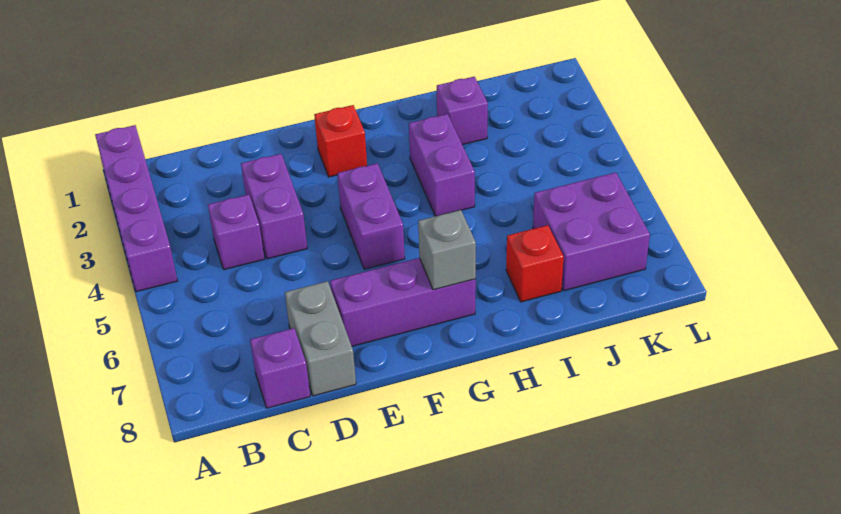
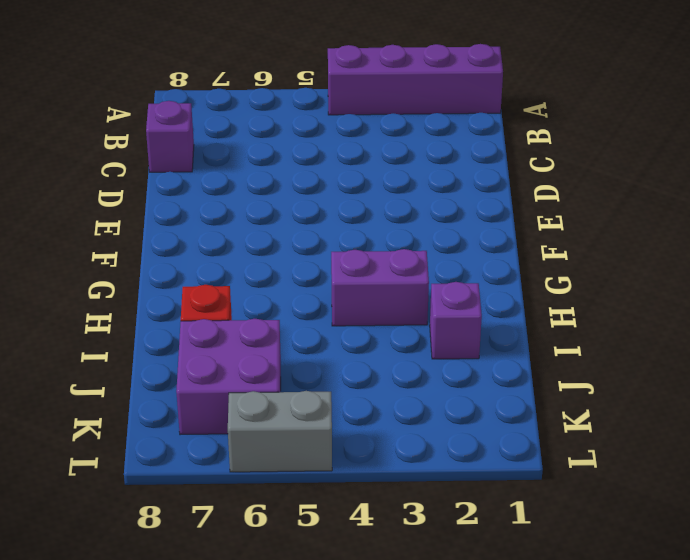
grey 1x2 brick [228,391,332,472] -> grey 1x2 brick moved to [285,281,356,396]
none -> purple 1x1 brick [208,195,264,270]
none -> purple 1x2 brick [241,154,307,259]
none -> purple 1x3 brick [330,258,476,346]

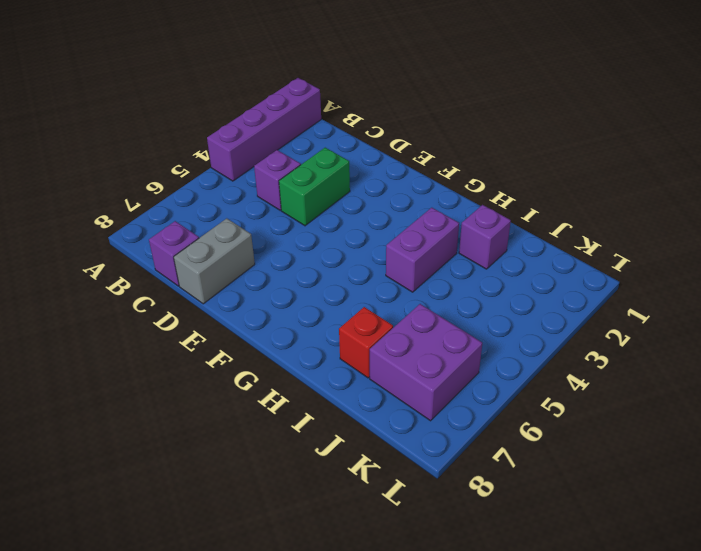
green 1x2 brick [279,148,350,226] -> purple 1x2 brick [241,154,307,259]
none -> purple 1x3 brick [330,258,476,346]
none -> red 1x1 brick [314,105,367,177]
none -> purple 1x2 brick [337,163,405,269]

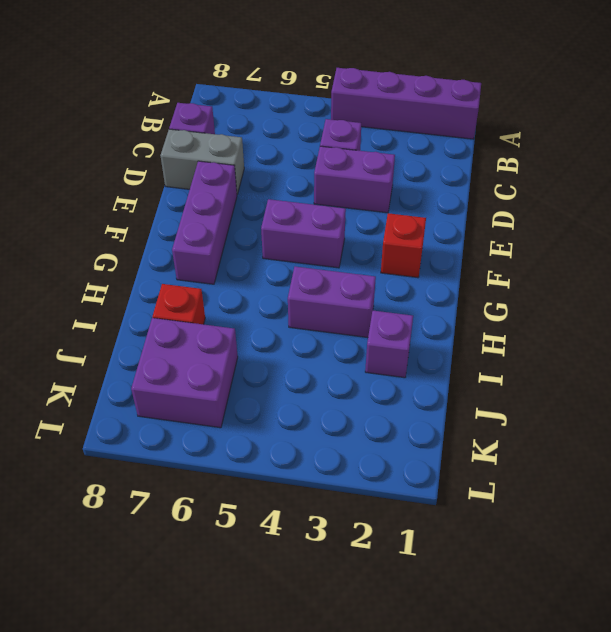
none -> grey 1x1 brick [418,210,476,290]

